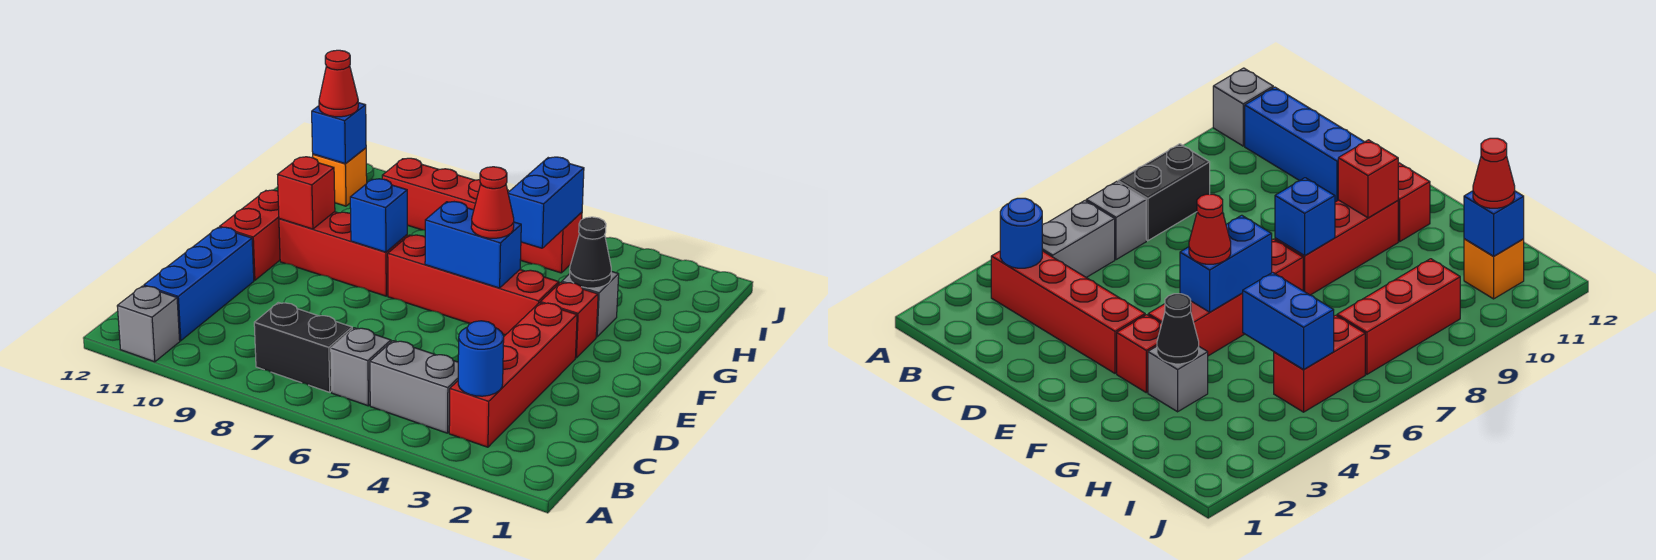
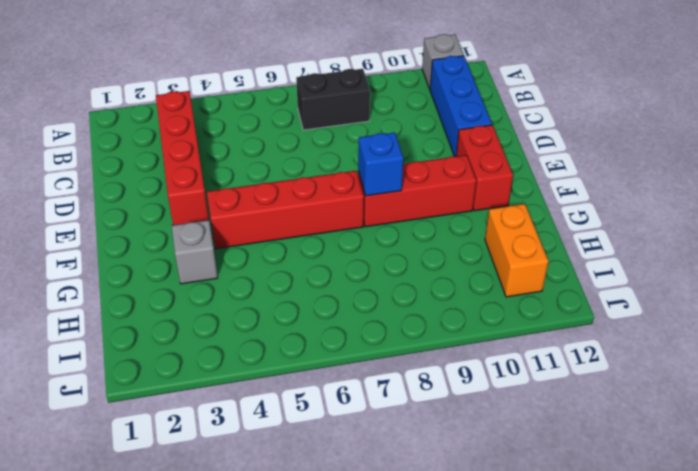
orange 1x2 brick [485,204,549,297] -> orange 1x1 brick [313,148,367,206]
none -> grey 1x2 brick [370,341,458,433]
none -> grey 1x1 brick [331,328,391,406]
none -> red 1x1 brick [540,282,598,358]

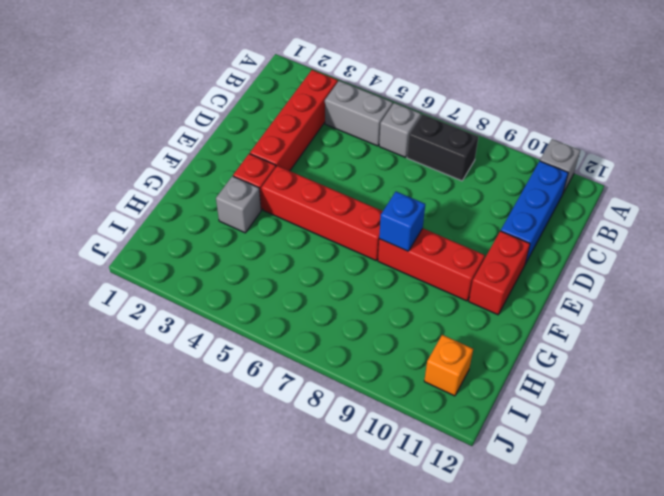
none -> red 1x2 brick [520,212,582,273]
none -> red 1x3 brick [382,158,481,230]
none -> blue 1x1 round brick [458,321,504,396]

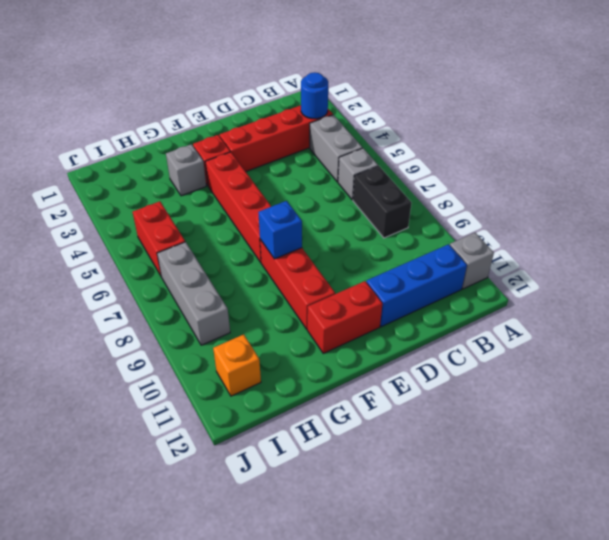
grey 1x3 brick [157,242,230,345] -> red 1x3 brick [382,158,481,230]
none -> blue 1x2 brick [425,202,521,288]
none -> red 1x1 brick [278,157,335,229]
none -> black 1x1 cone [569,217,611,288]

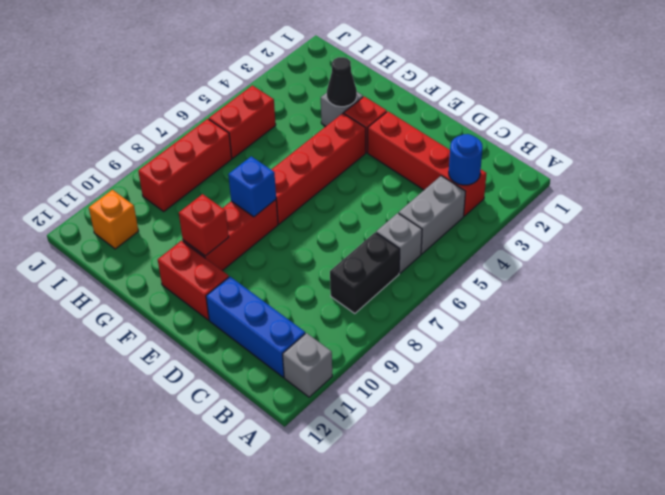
none -> blue 1x2 brick [425,202,521,288]
none -> blue 1x2 brick [508,157,584,248]
none -> blue 1x1 brick [312,103,366,164]

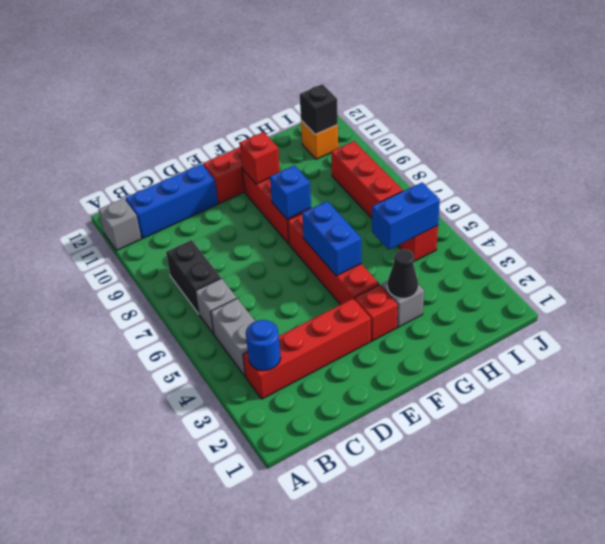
black 1x1 brick [300,84,338,134] -> blue 1x1 brick [312,103,366,164]
none -> red 1x1 cone [471,167,514,238]
none -> red 1x1 cone [319,50,358,117]

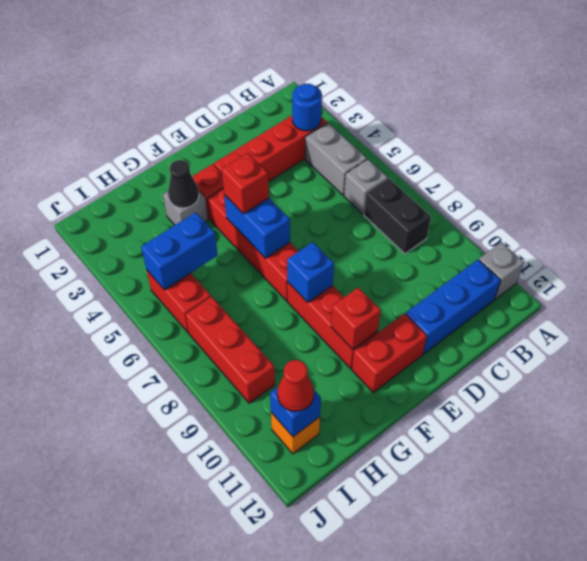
red 1x1 brick [222,153,269,214] -> red 1x1 cone [471,167,514,238]

